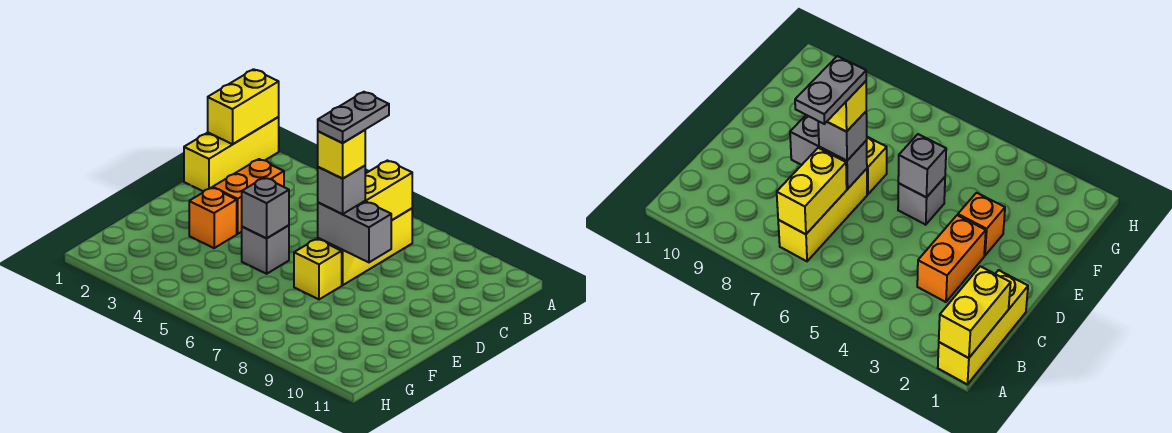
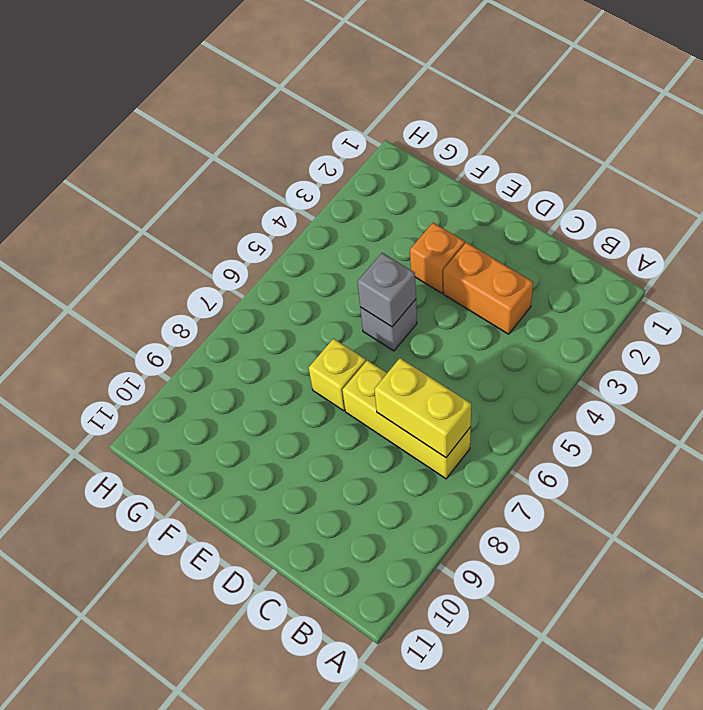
none -> yellow 1x3 brick [184,117,279,192]
none -> yellow 1x2 brick [208,69,279,144]
none -> grey 1x2 brick [318,201,392,262]

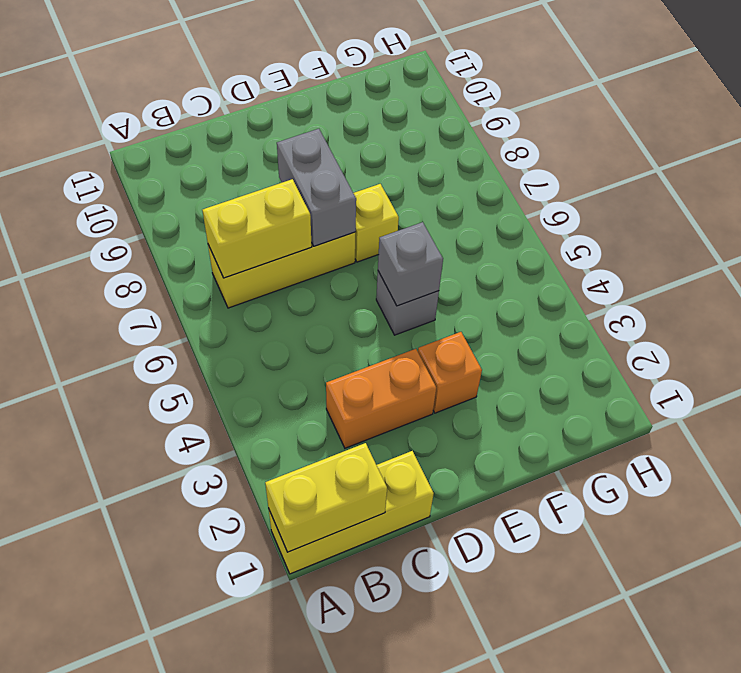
none -> grey 1x1 brick [318,166,365,214]
none -> yellow 1x1 brick [318,130,365,179]
none -> grey 1x2 plate [318,92,389,143]

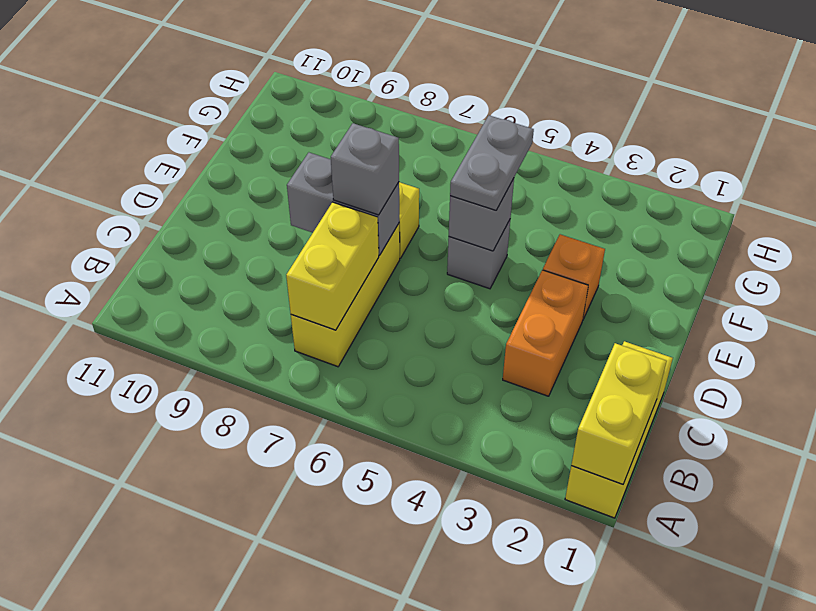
grey 1x2 plate [450,116,534,210] -> grey 1x2 plate moved to [318,92,389,143]
none -> yellow 1x1 brick [318,130,365,179]

